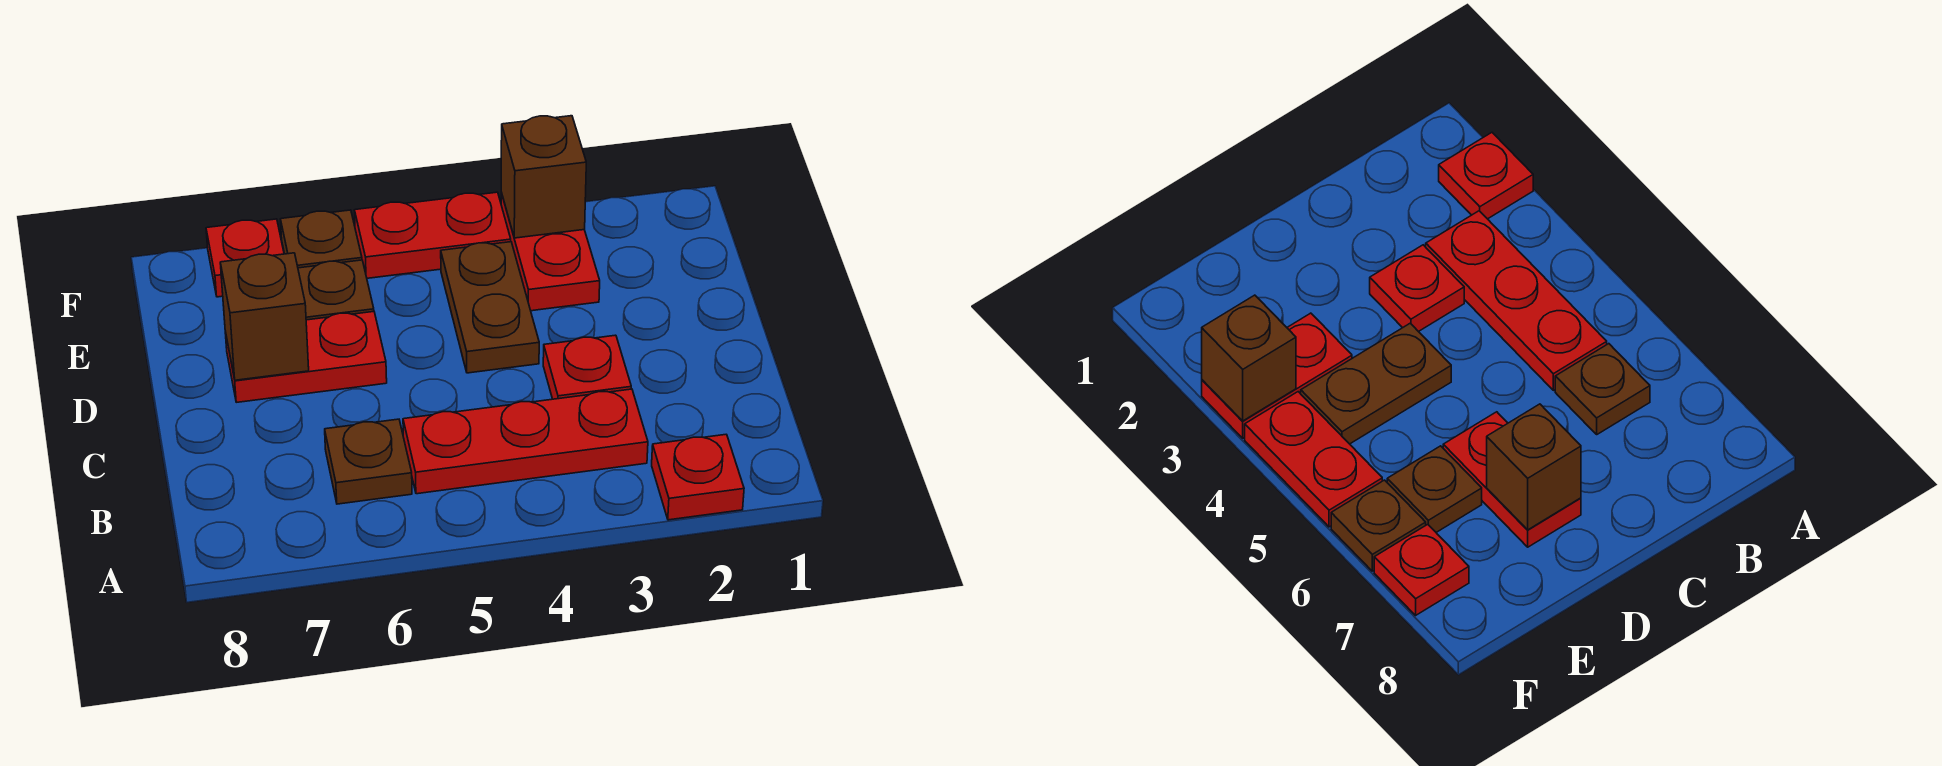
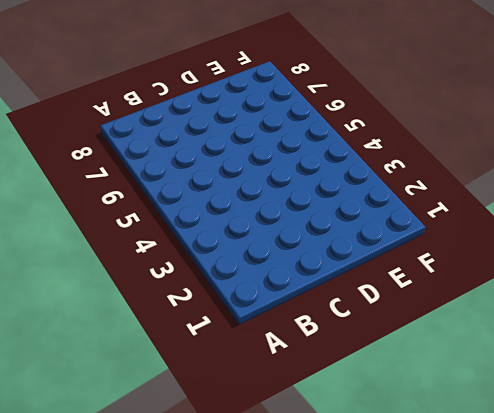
none -> red 1x1 plate [652,434,744,520]
none -> red 1x3 plate [403,389,648,494]
none -> brown 1x1 plate [325,419,412,504]

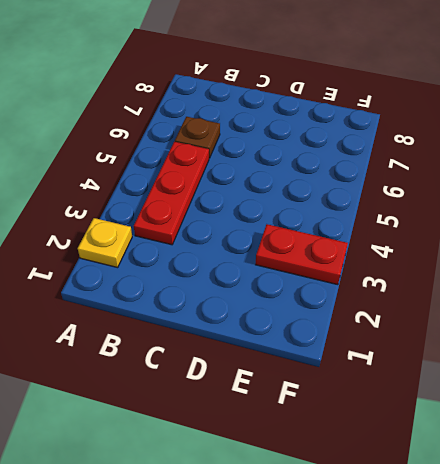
yellow 1x1 plate [78,218,132,268] -> red 1x1 plate [652,434,744,520]
none -> red 1x1 plate [543,335,631,399]
none -> brown 1x2 plate [441,242,539,373]
none -> red 1x2 plate [225,312,387,402]

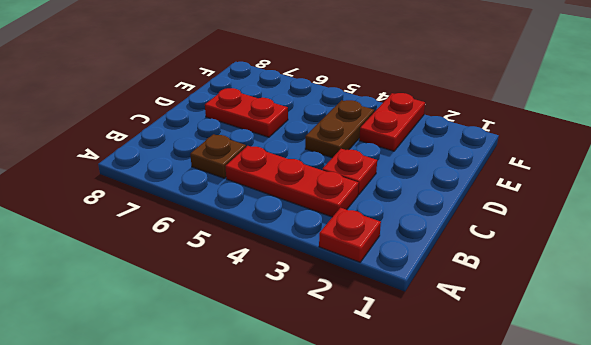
none -> brown 1x1 plate [298,260,374,320]
none -> red 1x2 plate [355,192,511,278]
none -> brown 1x1 plate [281,210,362,268]

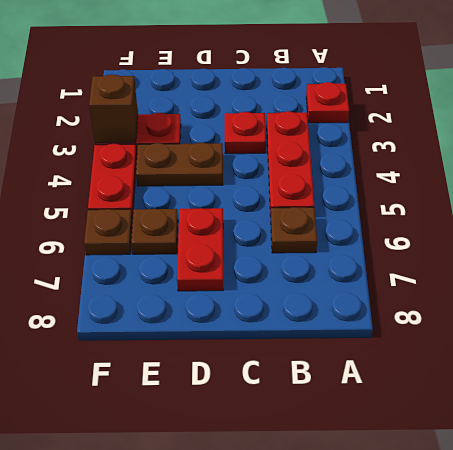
none -> red 1x1 plate [206,219,284,297]
none -> brown 1x1 brick [220,253,309,380]

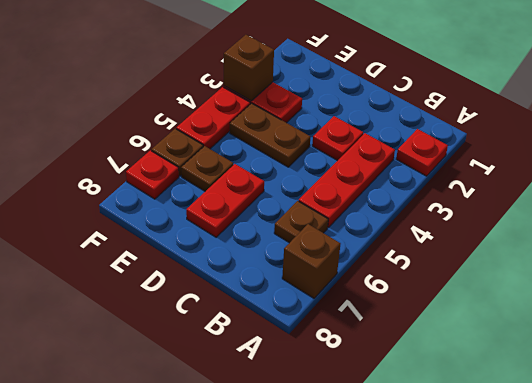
brown 1x1 brick [282,224,340,298] -> brown 1x1 brick moved to [220,253,309,380]

